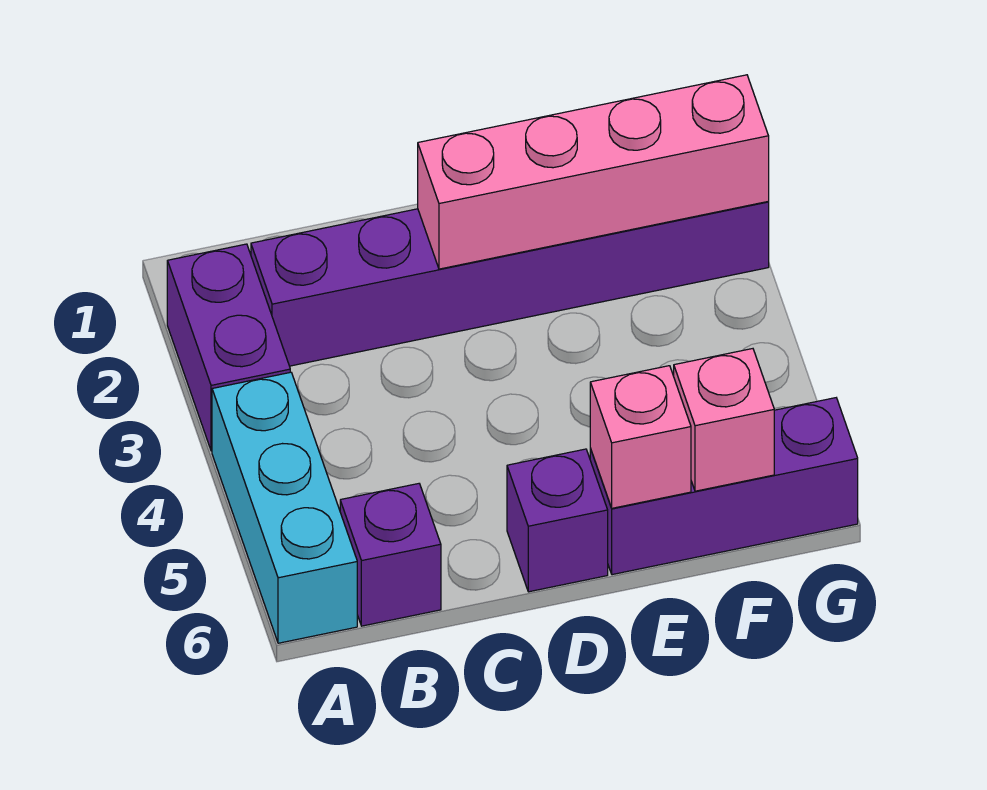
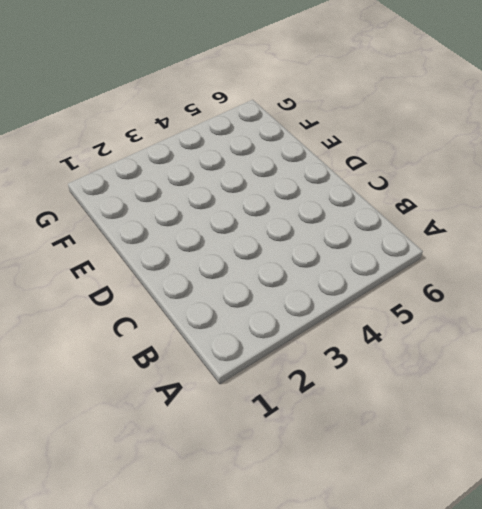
none -> purple 1x2 brick [167,244,290,451]
none -> cyan 1x3 brick [212,372,357,643]

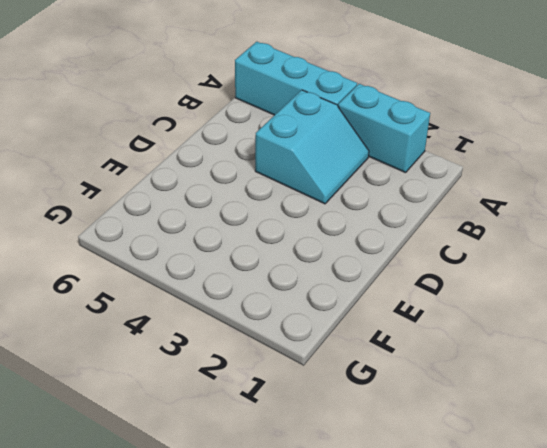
cyan 1x2 brick [338,84,430,173] -> purple 1x2 brick [167,244,290,451]
cyan 2x2 slope [255,90,369,204] -> none
none -> purple 1x6 brick [251,202,769,366]
none -> purple 1x1 brick [340,484,441,626]

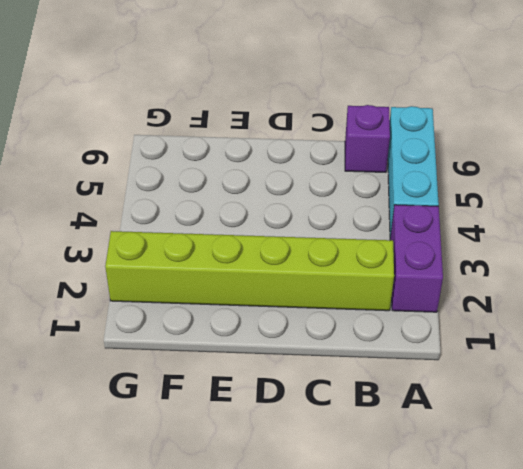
lime 1x6 brick [105,231,394,311] -> purple 1x6 brick [251,202,769,366]
none -> purple 1x1 brick [507,449,608,592]
none -> purple 1x3 brick [590,398,858,575]

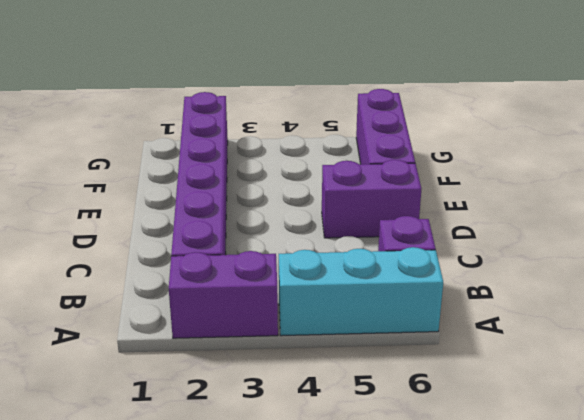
purple 1x2 brick [322,160,421,238] -> purple 1x1 brick [507,449,608,592]
none -> pink 1x4 brick [418,75,769,269]
none -> pink 1x1 brick [590,366,691,508]

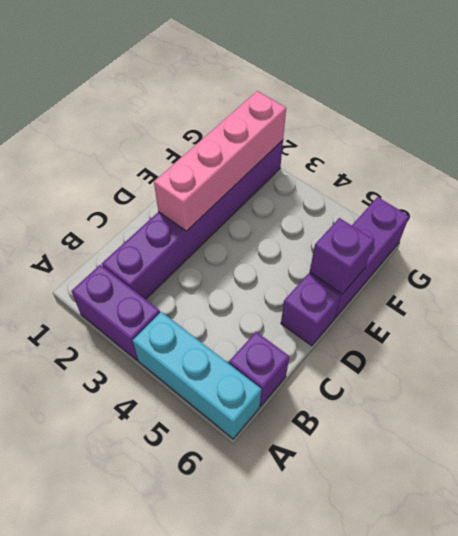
purple 1x1 brick [310,218,374,294] -> pink 1x1 brick [590,366,691,508]
none -> pink 1x1 brick [674,349,774,491]

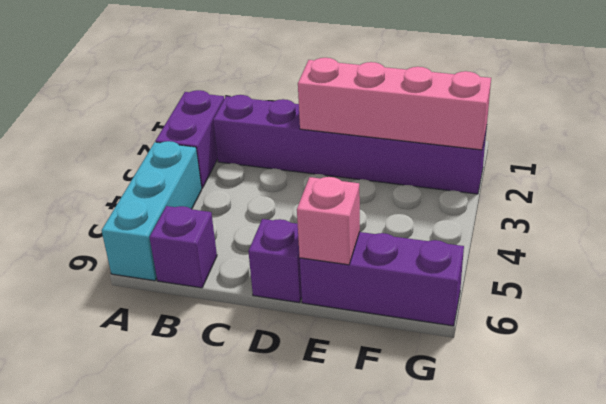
none -> pink 1x1 brick [674,349,774,491]

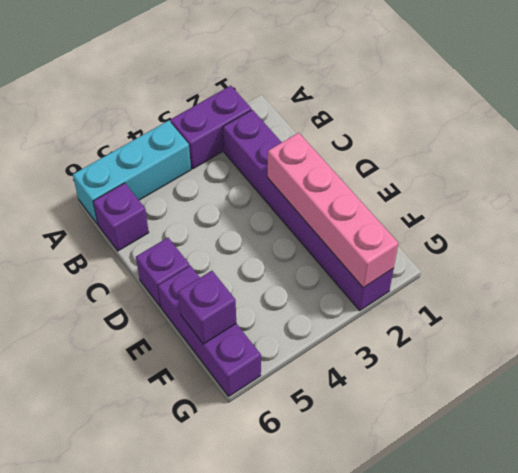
purple 1x1 brick [178,271,236,344] -> pink 1x1 brick [674,349,774,491]
none -> pink 1x1 brick [590,366,691,508]

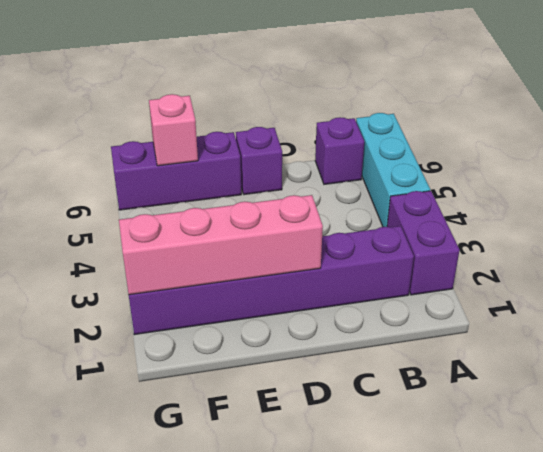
none -> pink 1x1 brick [590,366,691,508]

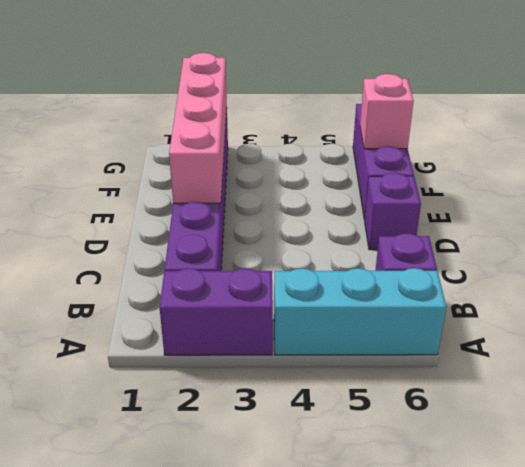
none -> pink 1x1 brick [590,366,691,508]

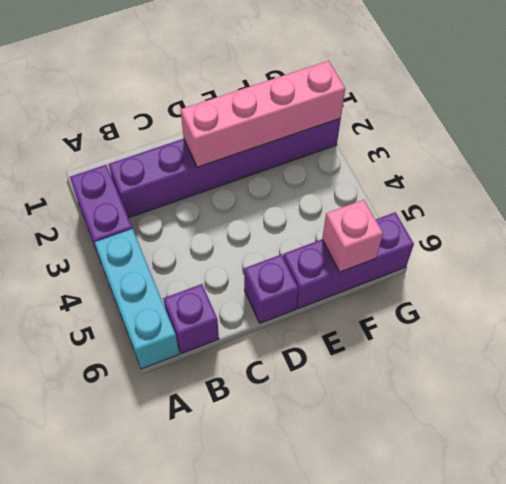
none -> pink 1x1 brick [590,366,691,508]

